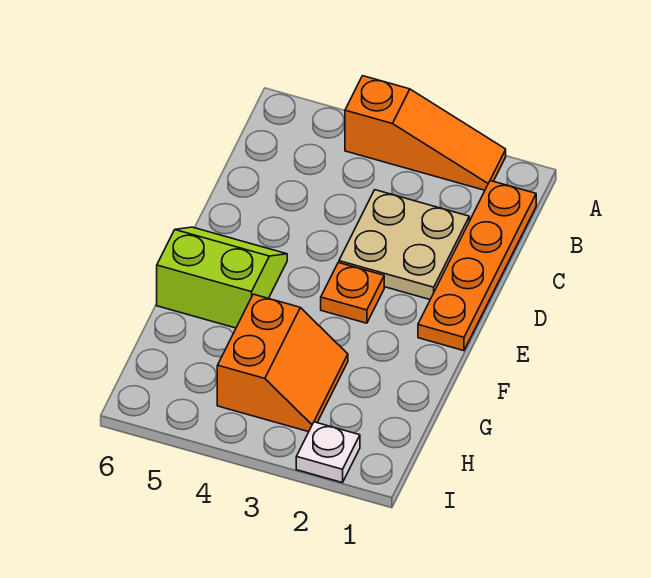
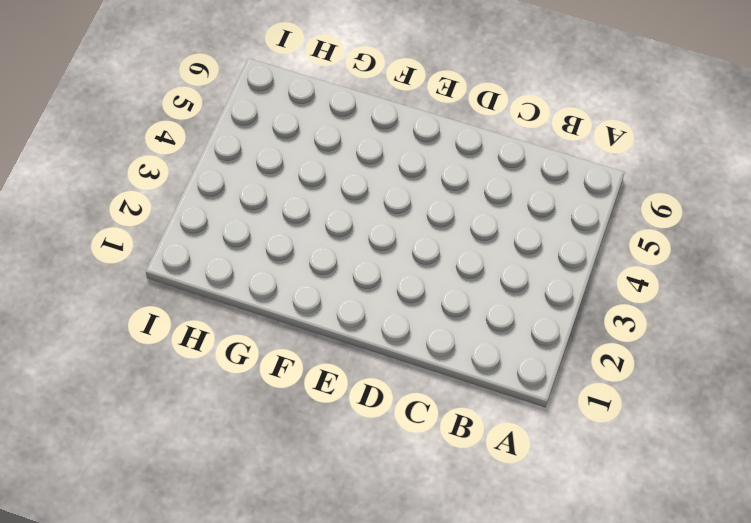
none -> orange 1x3 slope [345,76,506,190]
none -> orange 1x4 plate [418,181,536,351]

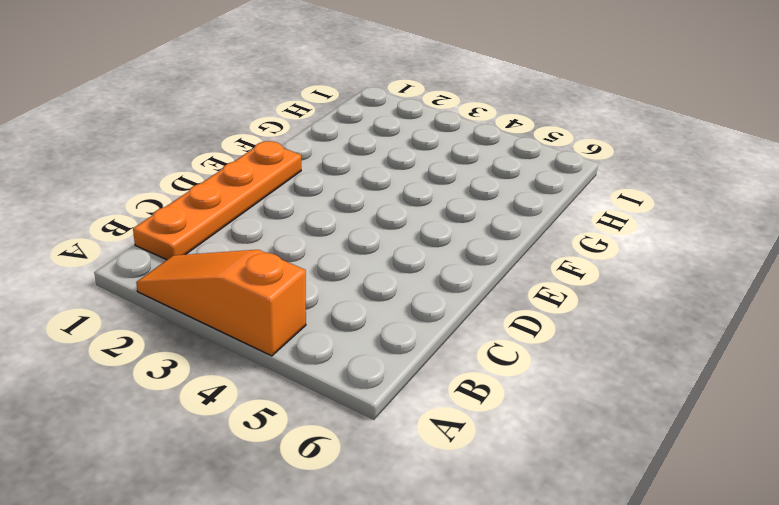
none -> tan 2x2 plate [339,190,469,299]
none -> orange 1x1 plate [321,263,384,323]

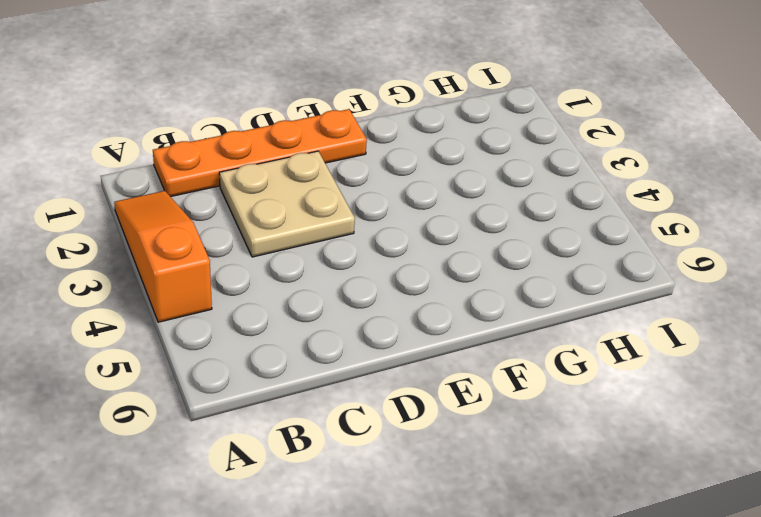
none -> orange 1x1 plate [321,263,384,323]
none -> lime 2x2 slope [157,227,287,328]

